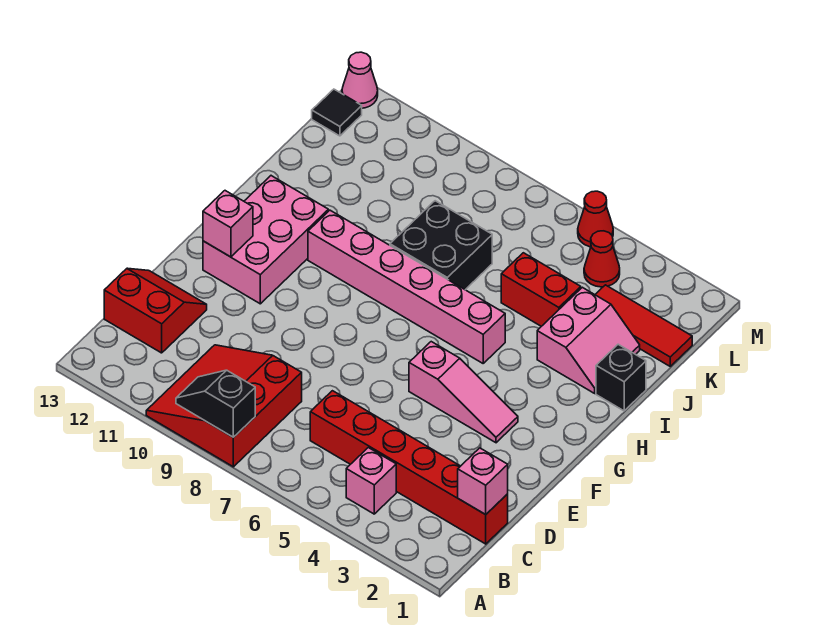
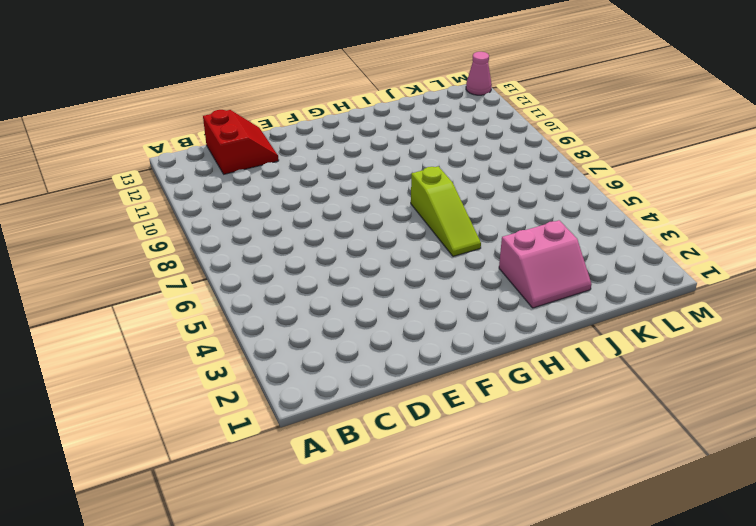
lime 1x3 slope [411,166,481,256] -> pink 1x6 brick [308,210,505,363]
none -> red 3x3 slope [146,345,302,467]
none -> pink 1x1 brick [346,448,396,514]
none -> red 1x6 brick [310,391,508,544]

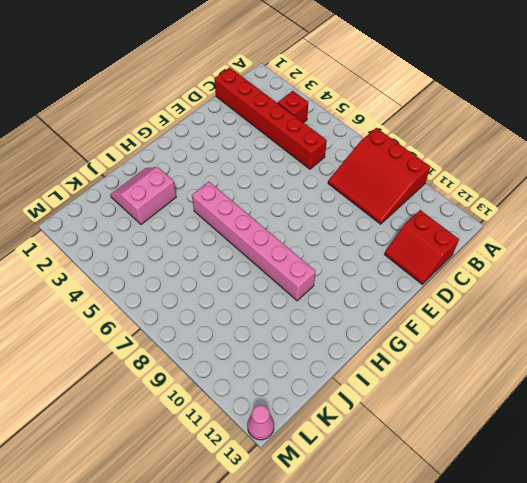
red 3x3 slope [328,128,430,224] -> red 3x3 slope turned to [146,345,302,467]
red 1x1 brick [278,91,308,123] -> pink 1x1 brick [346,448,396,514]
none -> pink 1x3 slope [409,342,518,443]
none -> pink 2x3 brick [203,176,328,304]
none -> black 1x1 brick [596,344,646,411]

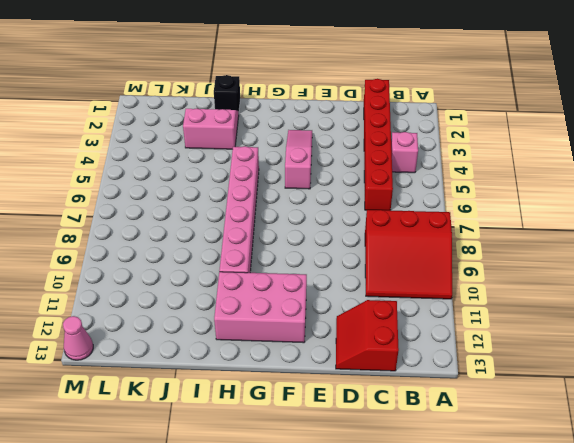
none -> black 2x2 brick [390,201,492,290]
none -> red 1x2 brick [501,253,581,326]
none -> red 1x3 tile [595,285,692,366]

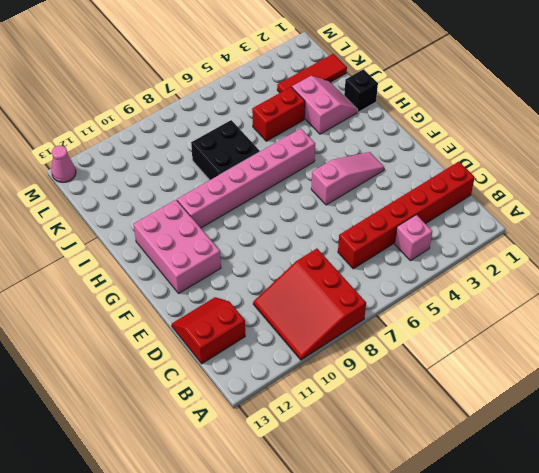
none -> red 1x1 cone [584,231,620,287]
none -> black 1x1 tile [312,89,362,136]
none -> red 1x1 cone [578,191,613,247]

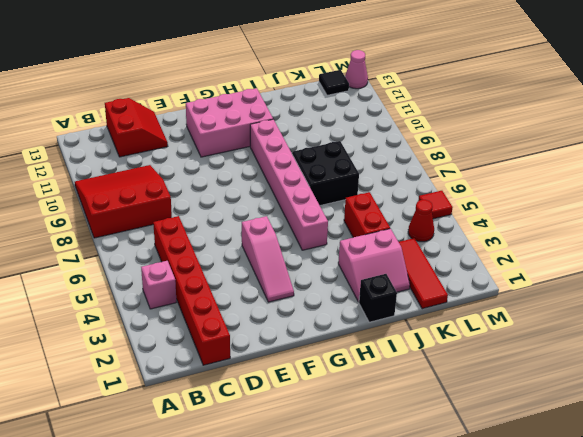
red 1x1 tile [418,191,453,219] -> red 1x1 cone [578,191,613,247]
none -> black 1x2 slope [176,370,255,437]
none -> pink 1x1 brick [458,448,508,515]
none -> pink 1x1 brick [203,191,253,257]

